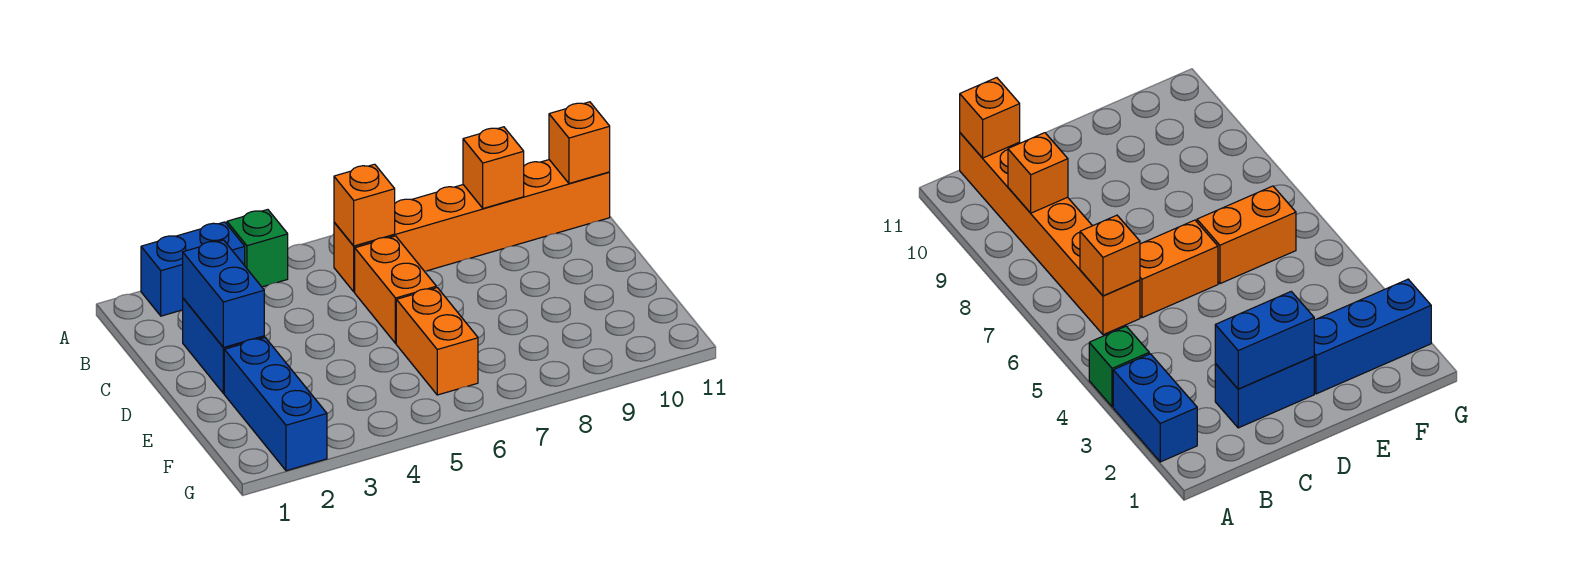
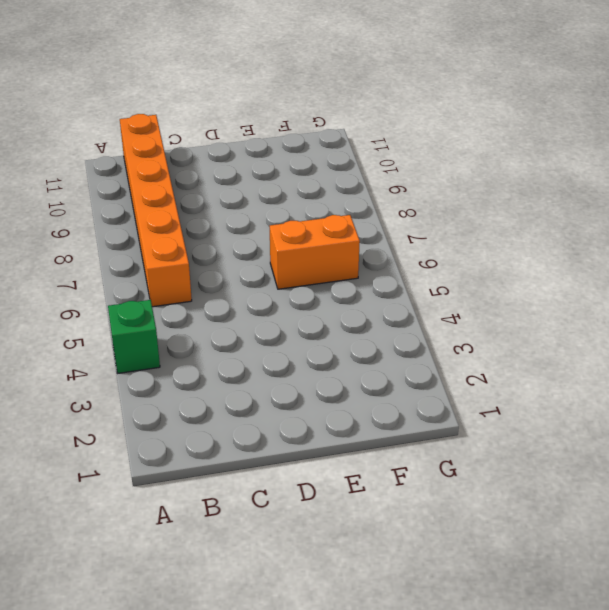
none -> blue 1x2 brick [141,222,245,316]
none -> blue 1x2 brick [183,298,264,393]

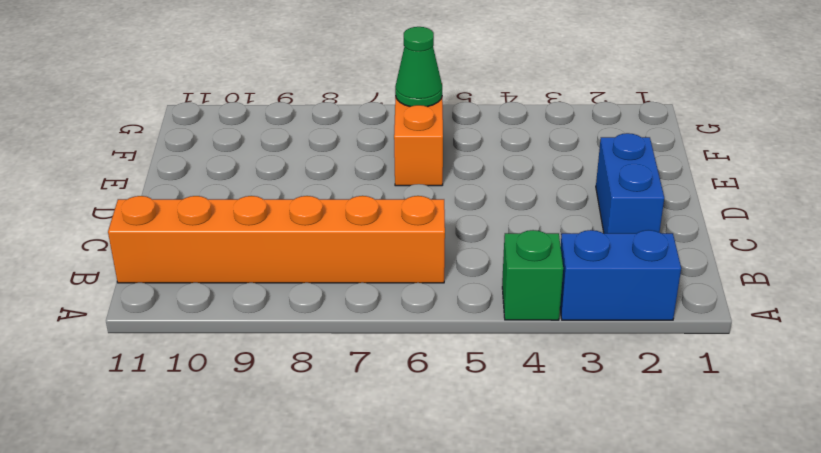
green 1x1 cone [395,27,442,107] -> none
none -> orange 1x2 brick [355,236,436,343]
none -> blue 1x3 brick [224,338,327,471]

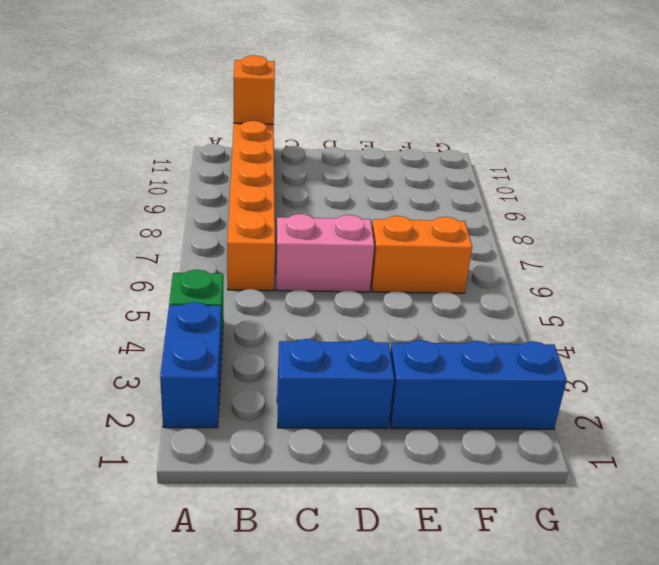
pink 1x2 brick [276,214,374,292] -> orange 1x2 brick [355,236,436,343]
none -> orange 1x1 brick [334,164,395,246]
none -> orange 1x1 brick [463,127,524,208]

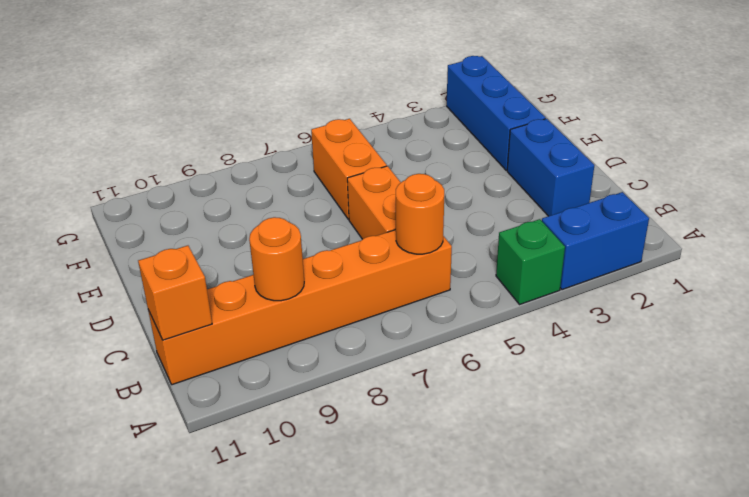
orange 1x1 round brick [396,174,444,254] -> orange 1x1 brick [334,164,395,246]
orange 1x1 round brick [249,217,304,301] -> orange 1x1 brick [463,127,524,208]
none -> blue 1x2 brick [183,240,264,347]

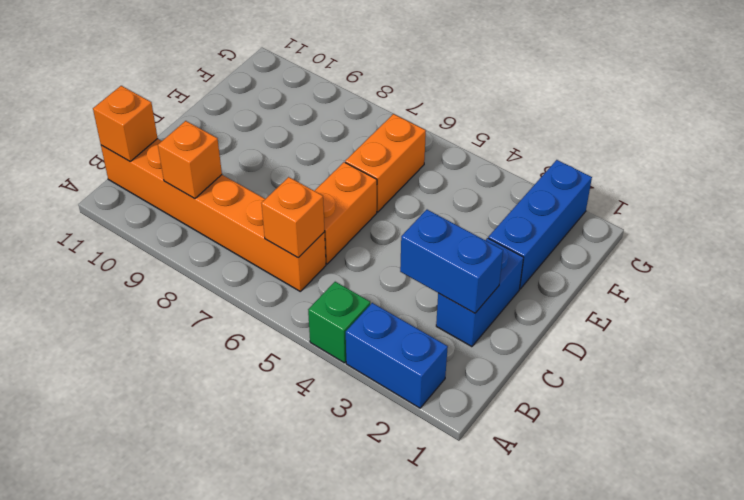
blue 1x2 brick [400,210,503,313] -> blue 1x2 brick turned to [183,240,264,347]

